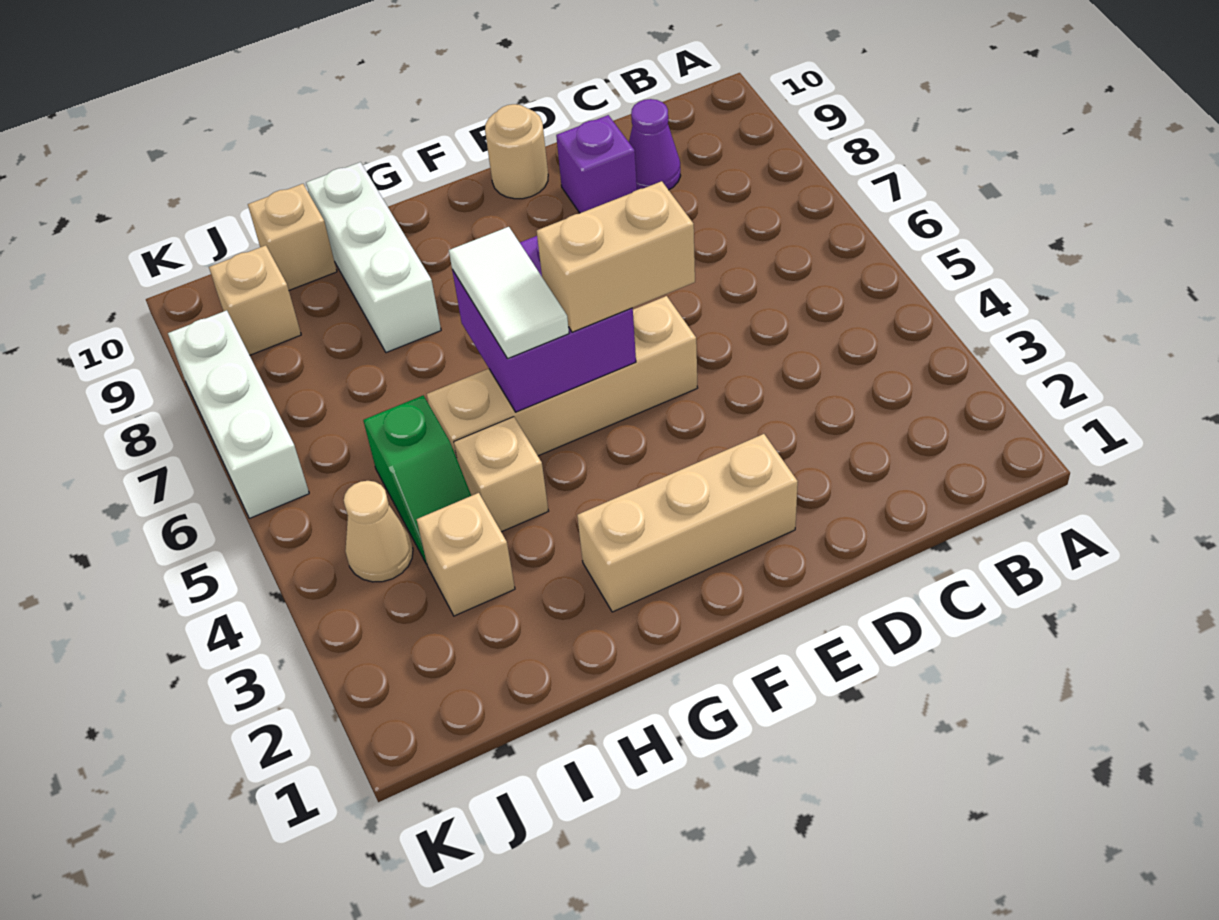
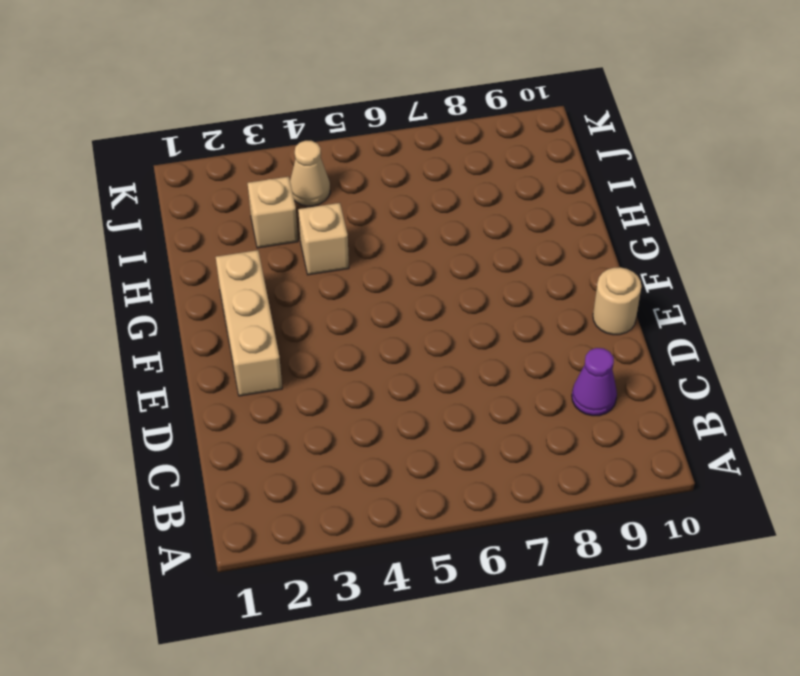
none -> purple 1x1 brick [556,115,637,213]
none -> tan 1x4 brick [427,296,698,458]
none -> white 1x3 brick [306,162,441,353]

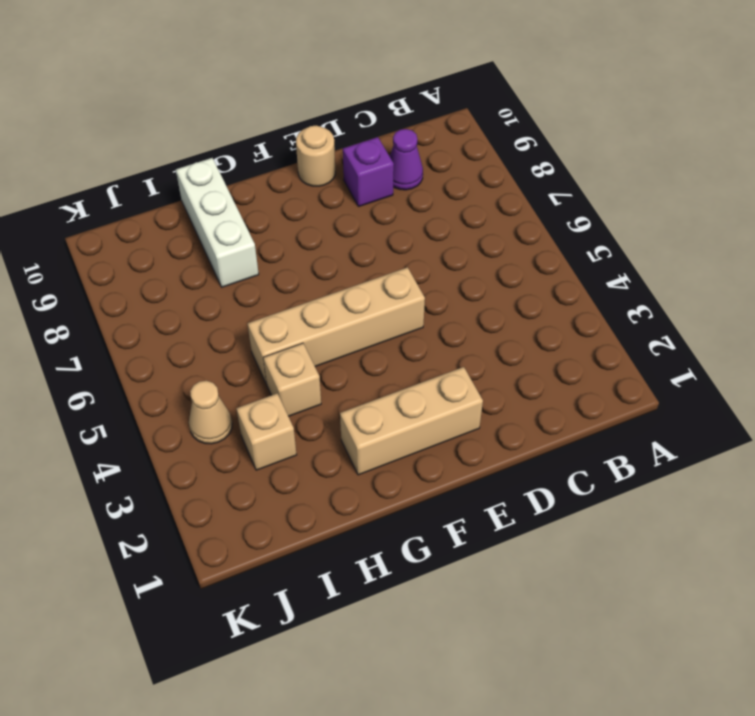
none -> green 1x2 slope [363,395,471,564]
none -> tan 1x1 brick [248,184,337,290]
none -> tan 1x1 brick [209,245,301,355]

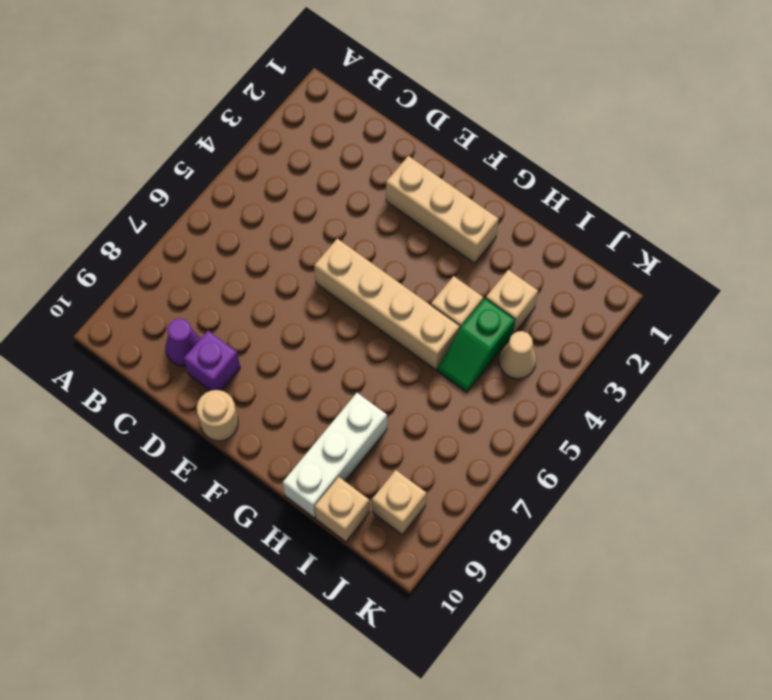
green 1x2 slope [437,298,515,392] -> green 1x2 slope turned to [363,395,471,564]
none -> white 1x3 brick [168,310,309,518]
none -> purple 2x2 brick [452,236,636,412]
none -> tan 1x2 brick [537,181,695,332]

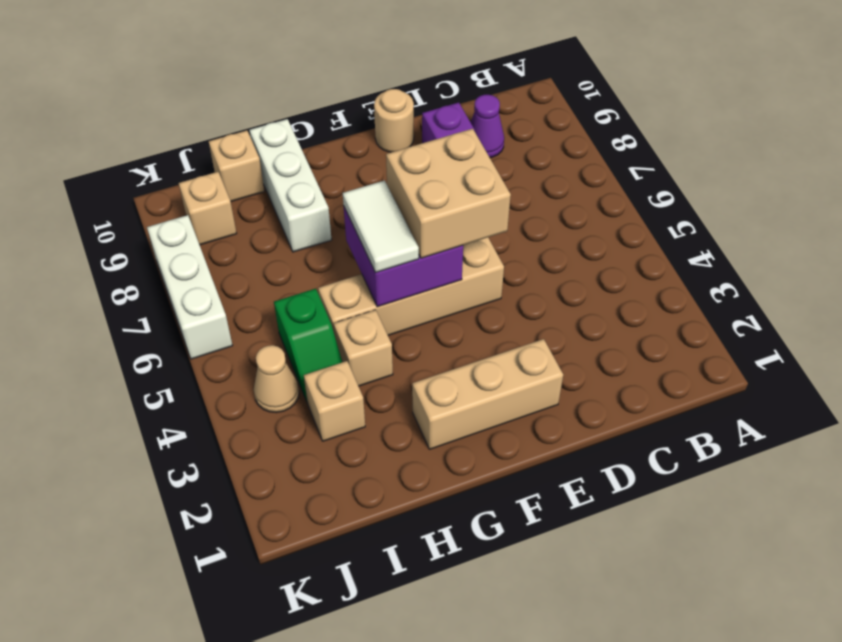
tan 2x2 brick [386,129,511,258] -> tan 1x2 brick [537,181,695,332]

